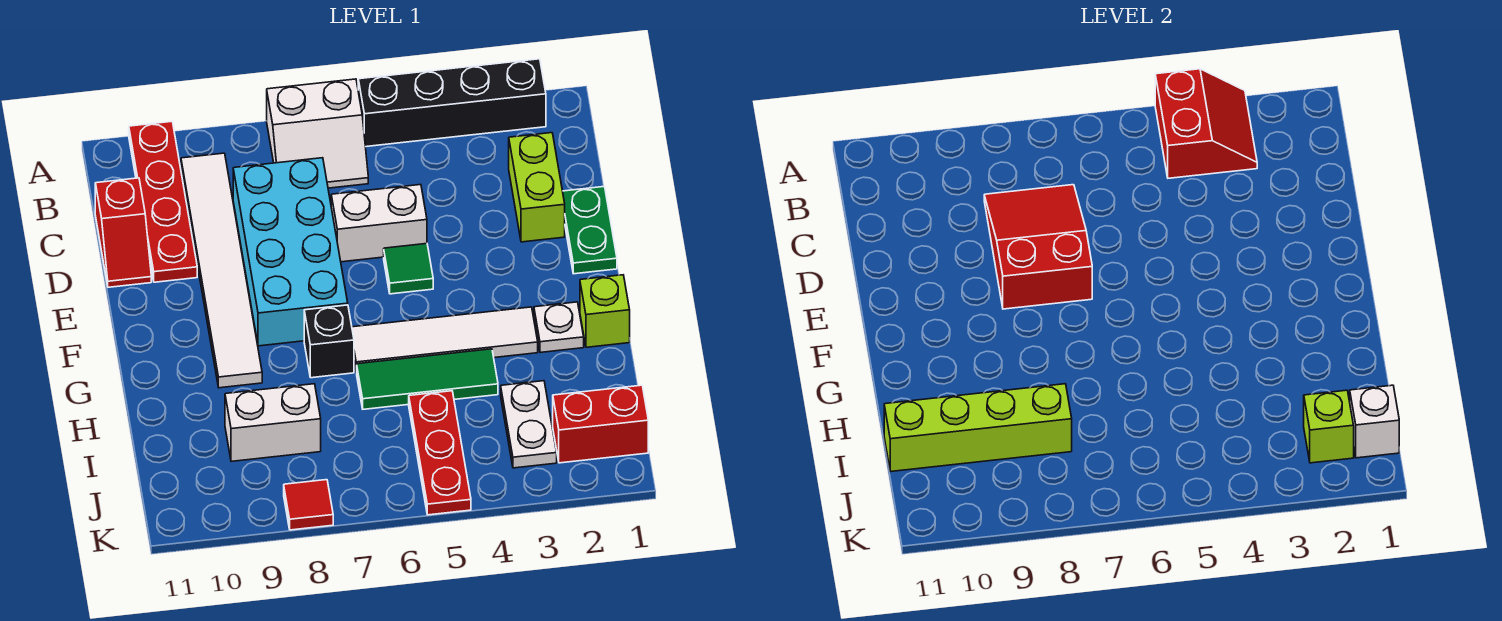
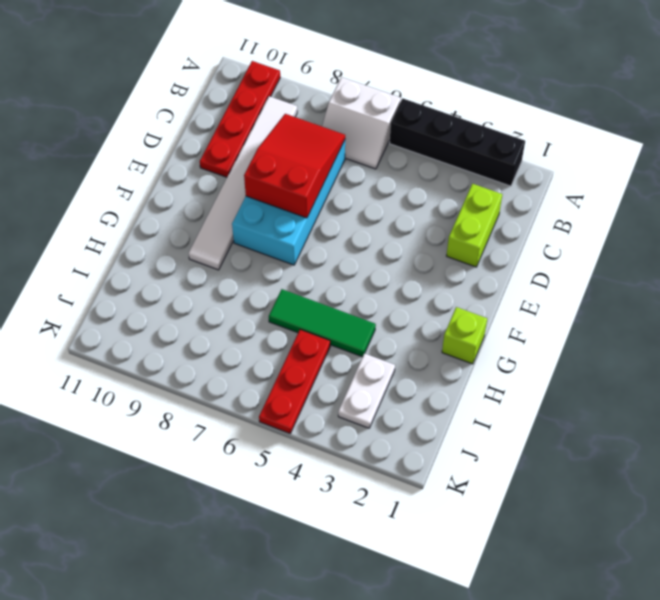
none -> red 1x2 slope [95,178,151,287]
none -> green 1x2 plate [563,187,617,274]
none -> white 1x2 brick [331,185,427,262]

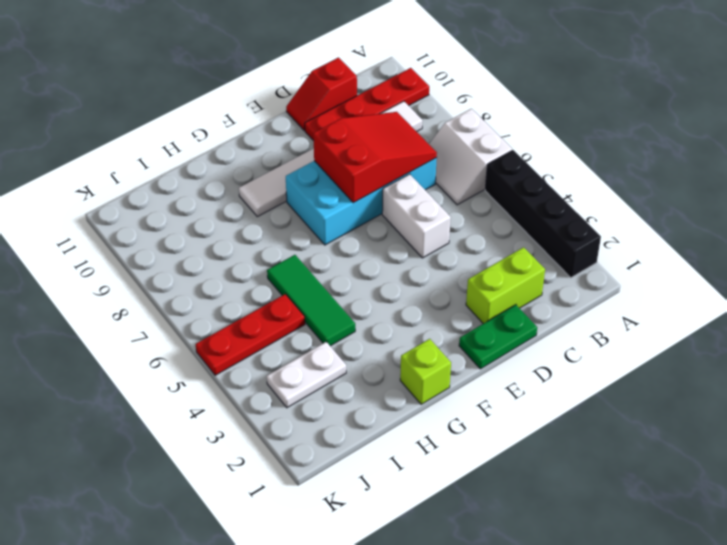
none -> green 1x1 tile [384,244,433,294]
none -> white 1x1 plate [534,302,584,352]
none -> white 1x4 tile [352,307,538,372]

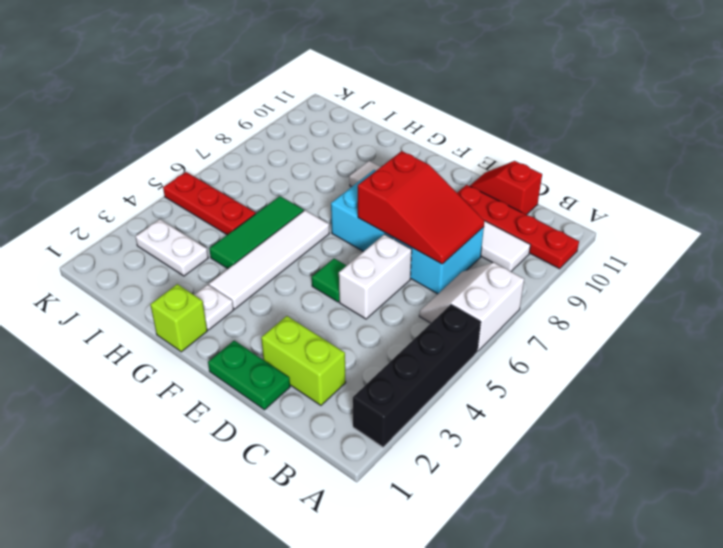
none -> black 1x1 brick [304,305,354,378]
none -> white 1x2 brick [225,384,321,461]
none -> red 1x2 brick [553,385,648,463]

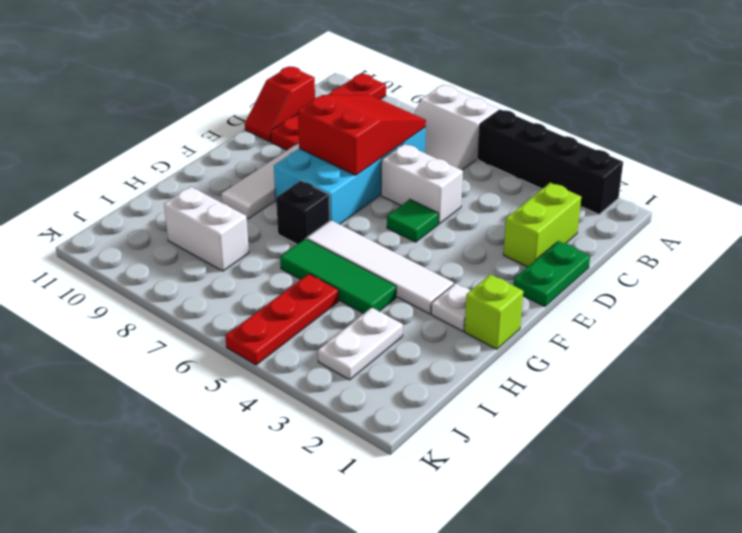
none -> red 1x2 brick [553,385,648,463]
none -> red 1x1 tile [284,480,333,530]
none -> red 2x2 slope [1155,69,1257,178]

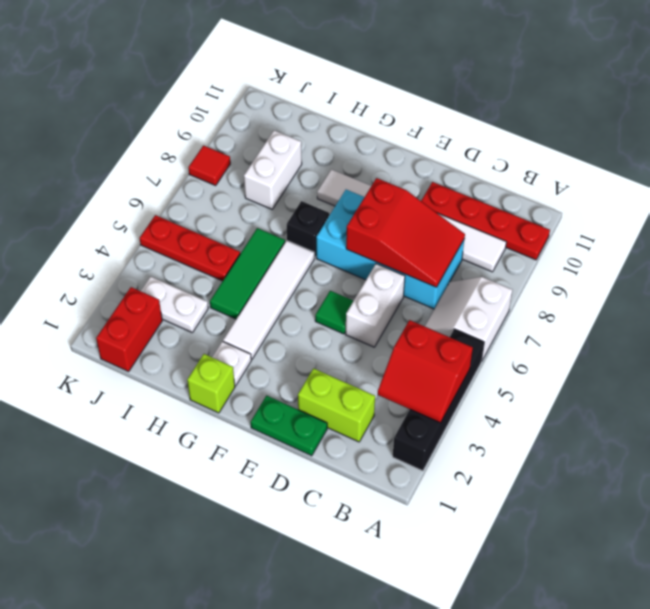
none -> red 1x2 slope [95,178,151,287]
none -> lime 1x4 brick [884,384,1072,472]
none -> white 1x1 brick [1350,385,1399,458]

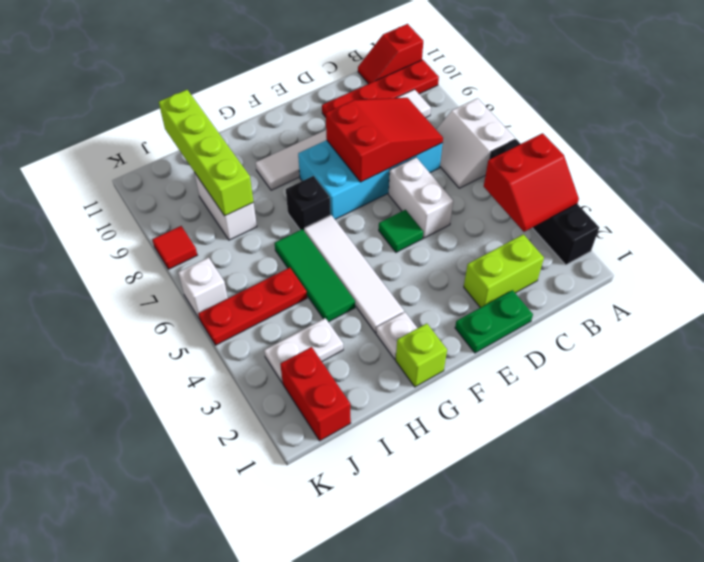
red 1x2 slope [358,24,423,84] -> red 1x2 slope moved to [95,178,151,287]
white 1x1 brick [178,257,228,318] -> white 1x1 brick moved to [1350,385,1399,458]
none -> lime 1x1 brick [1304,390,1354,463]

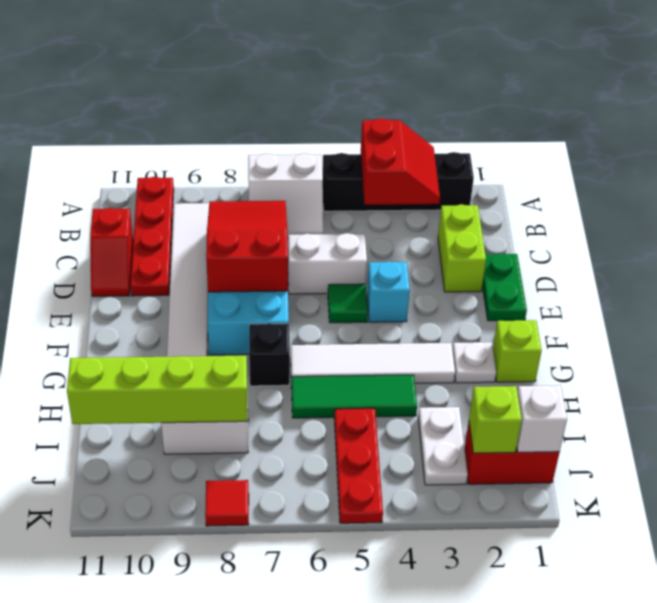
cyan 1x1 brick [367,261,410,322] -> none

